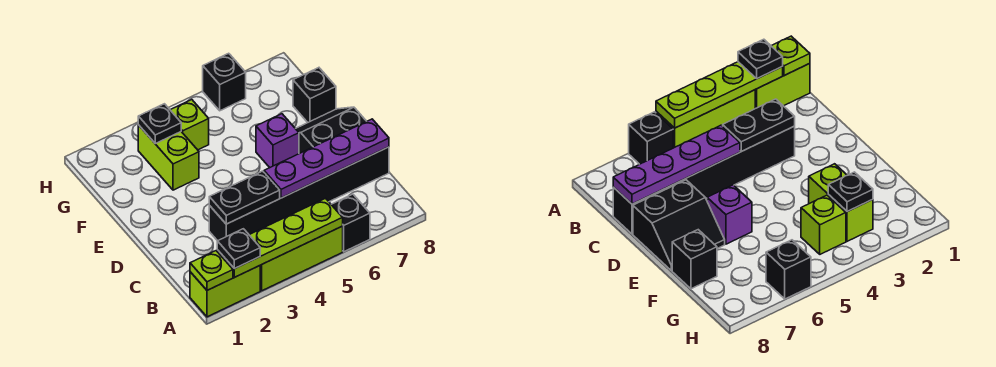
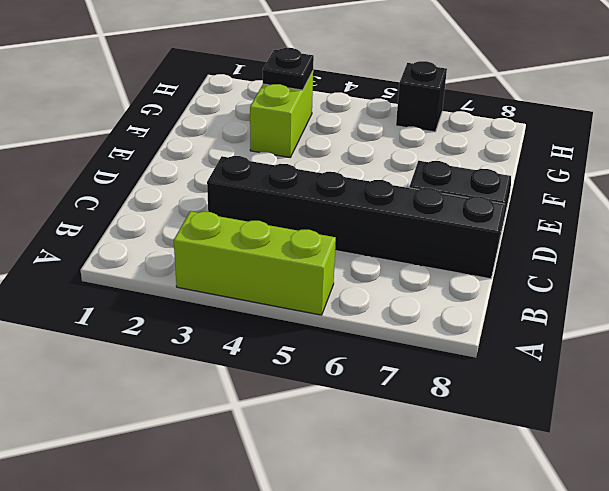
none -> lime 1x2 brick [190,266,260,317]
none -> black 1x1 brick [331,194,370,252]
none -> purple 1x1 brick [256,114,299,168]

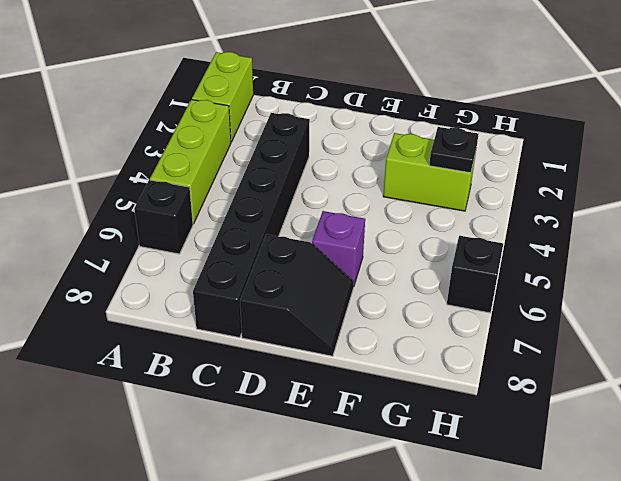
none -> black 1x1 brick [293,68,336,122]
none -> lime 1x1 brick [171,100,209,150]
none -> lime 1x1 plate [190,251,233,290]

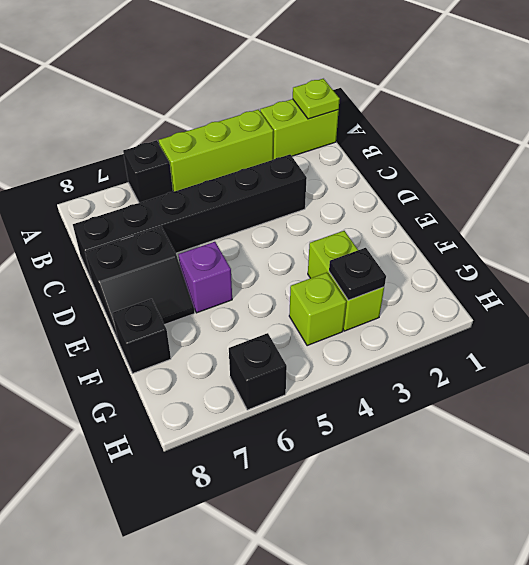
none -> lime 1x4 plate [217,198,343,277]
none -> black 1x2 plate [209,171,280,224]
none -> purple 1x4 plate [264,119,389,198]

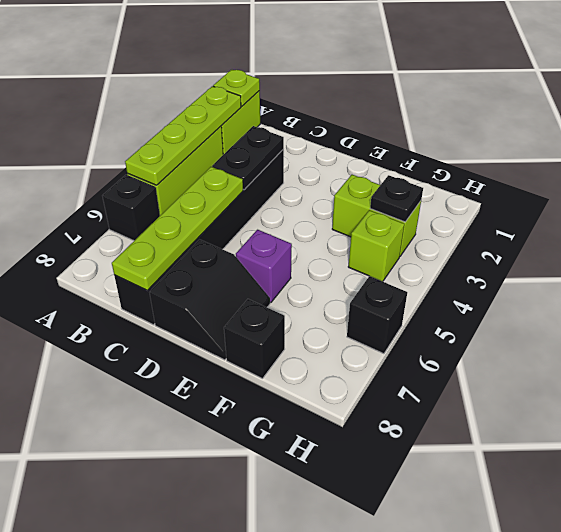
lime 1x4 plate [112,167,243,290] -> purple 1x4 plate [264,119,389,198]
none -> black 1x1 plate [217,229,260,269]

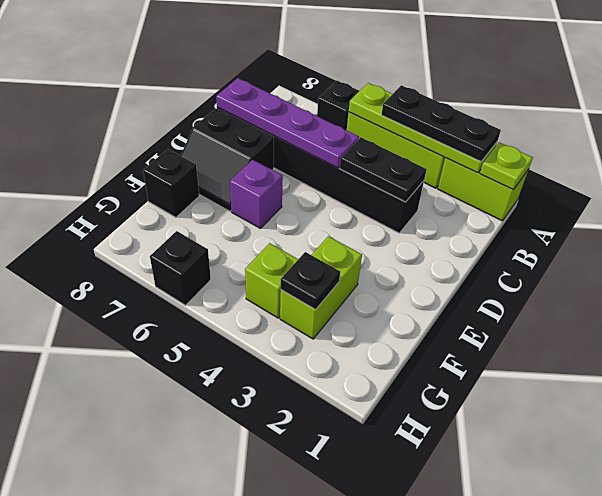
black 1x3 plate [382,85,501,162] -> black 1x1 plate [217,229,260,269]

